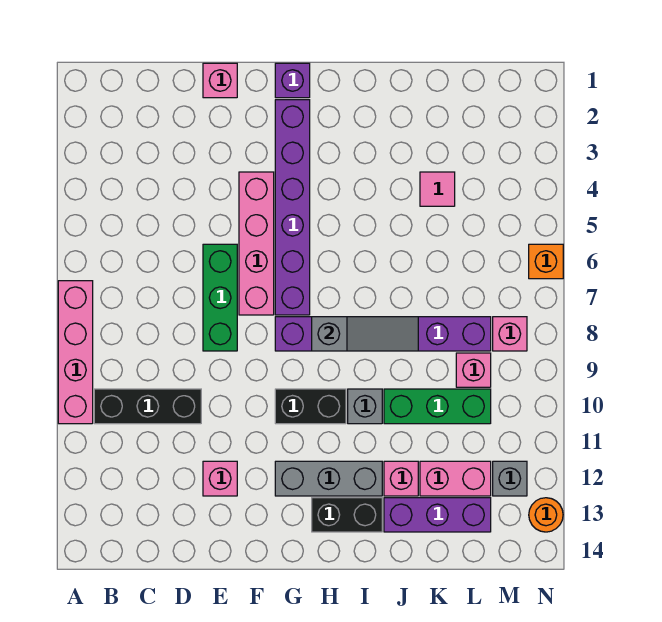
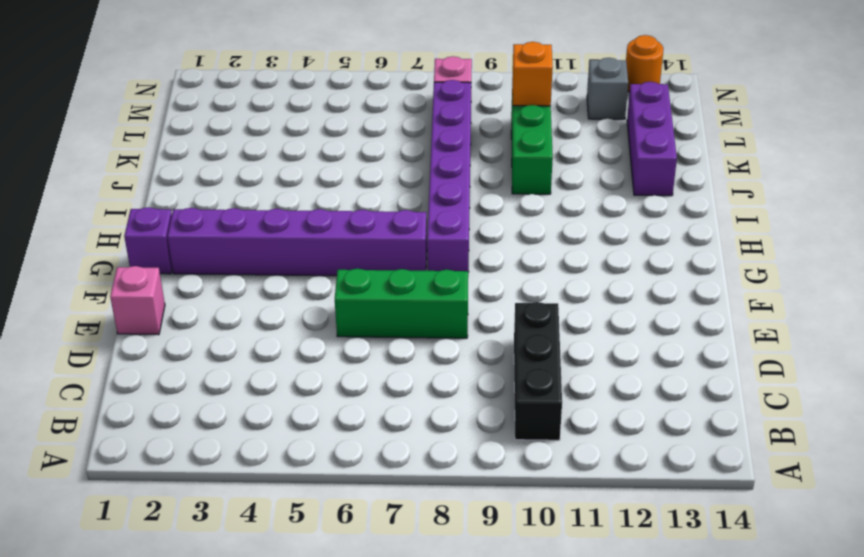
orange 1x1 brick [512,42,553,106] -> orange 1x1 brick moved to [529,244,563,279]
none -> pink 1x4 brick [58,281,93,424]
none -> pink 1x1 brick [203,461,237,496]
none -> pink 1x4 brick [239,172,274,315]

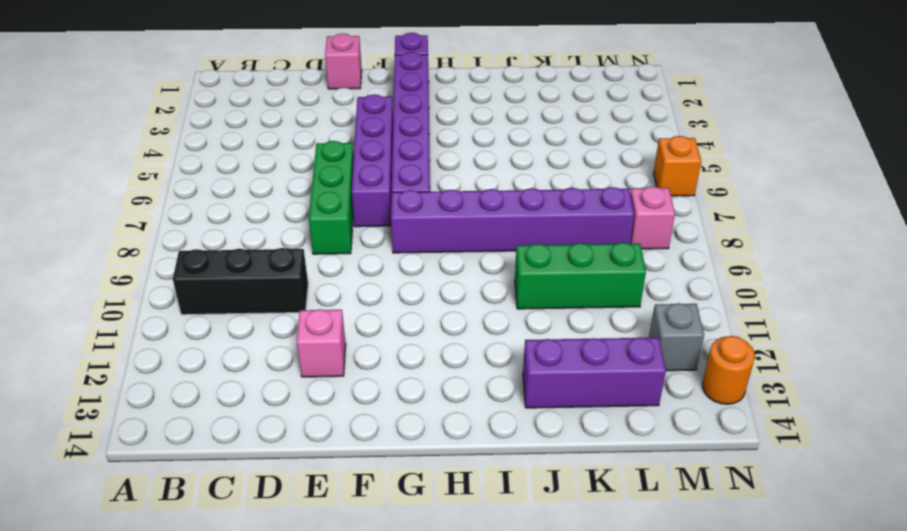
purple 1x4 brick [352,94,393,227] -> pink 1x4 brick [239,172,274,315]
none -> pink 1x4 brick [58,281,93,424]
none -> black 1x2 brick [275,389,346,424]
none -> grey 1x3 brick [275,461,382,496]

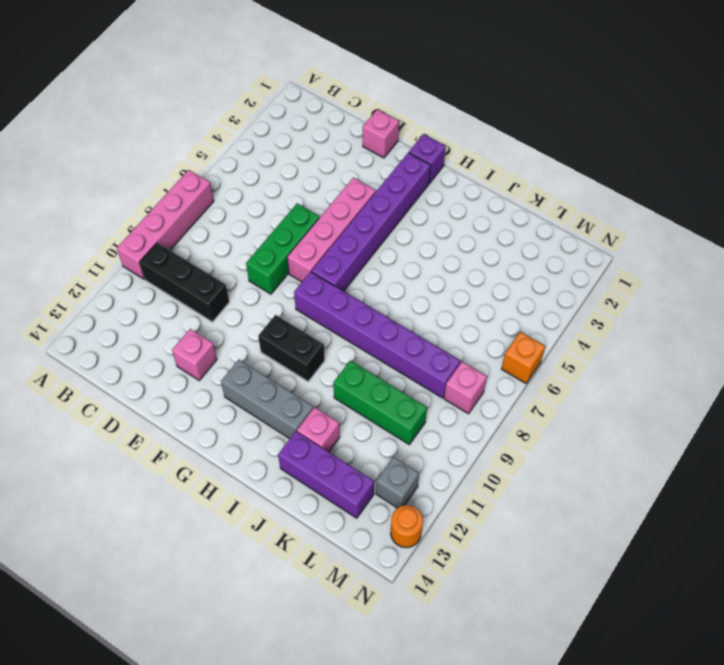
none -> black 1x2 brick [312,498,382,532]
none -> grey 1x1 brick [348,389,382,424]
none -> pink 1x1 tile [420,172,455,206]

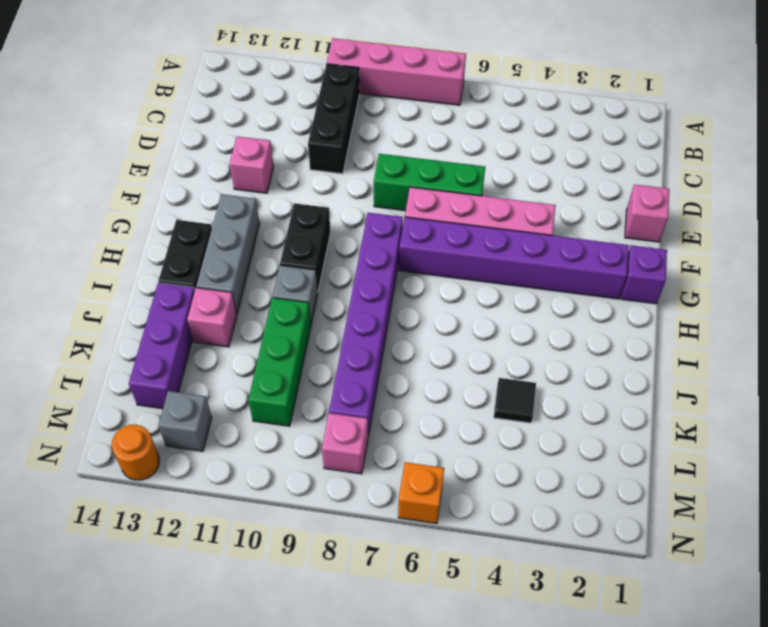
black 1x1 tile [494,378,536,423] -> pink 1x1 tile [420,172,455,206]
none -> pink 1x2 brick [420,461,491,496]
none -> pink 1x1 brick [456,353,491,387]
none -> grey 1x3 slope [312,317,418,351]

